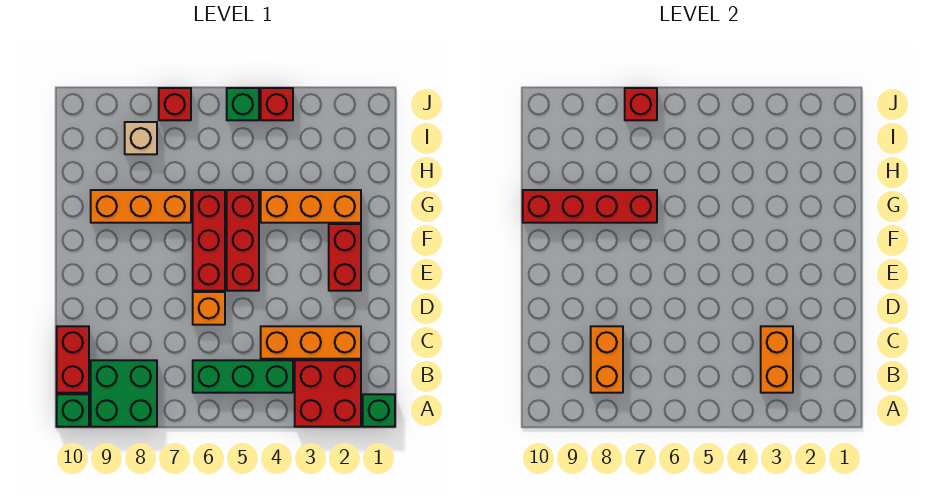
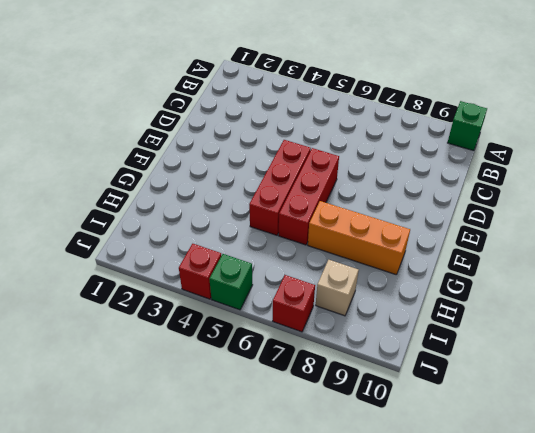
none -> green 1x1 brick [363,394,395,427]
none -> red 2x2 brick [295,360,361,427]
none -> green 2x2 brick [91,360,157,427]

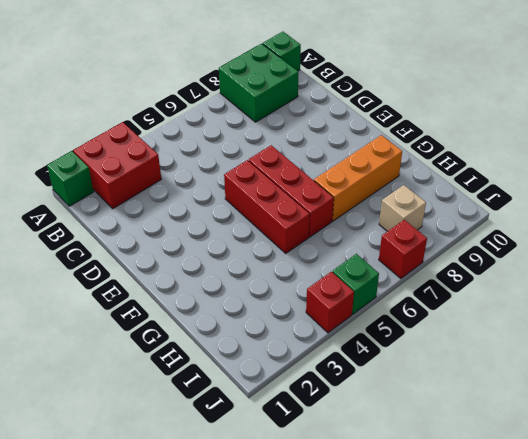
none -> green 1x3 brick [193,360,293,393]
none -> red 1x2 brick [57,326,89,393]
none -> orange 1x3 brick [261,326,361,359]

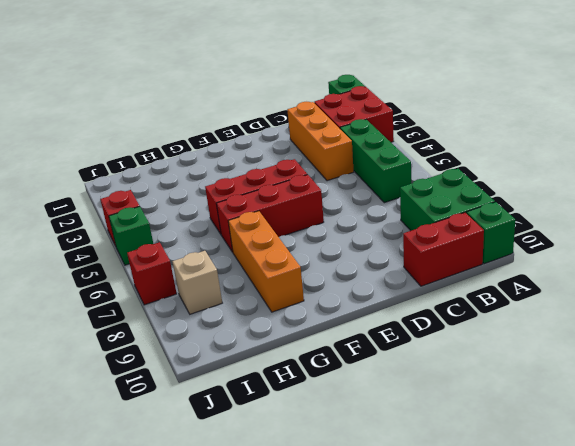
none -> orange 1x1 brick [193,292,225,325]
none -> red 1x2 brick [329,224,361,291]
none -> orange 1x3 brick [261,190,361,223]

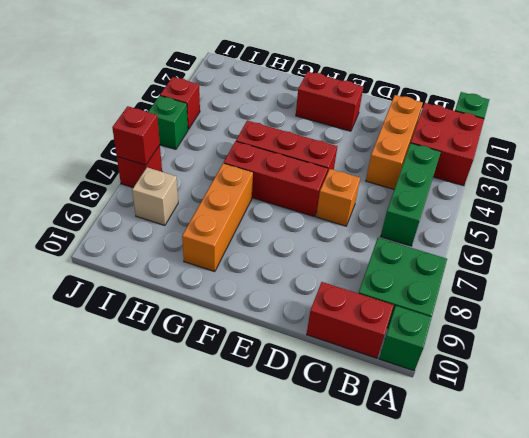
none -> orange 1x3 brick [261,190,361,223]
none -> orange 1x2 brick [761,326,793,393]
none -> orange 1x2 brick [591,326,623,393]

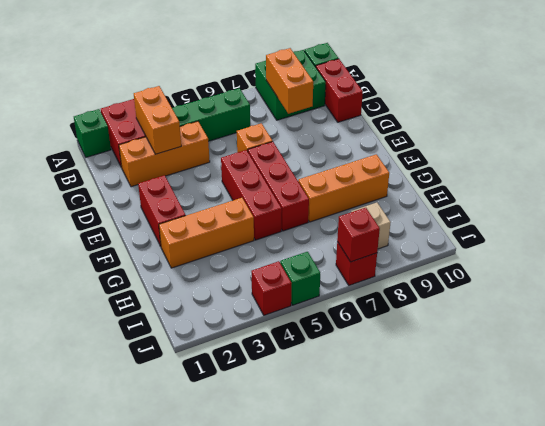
none -> red 1x4 brick [523,190,657,223]

